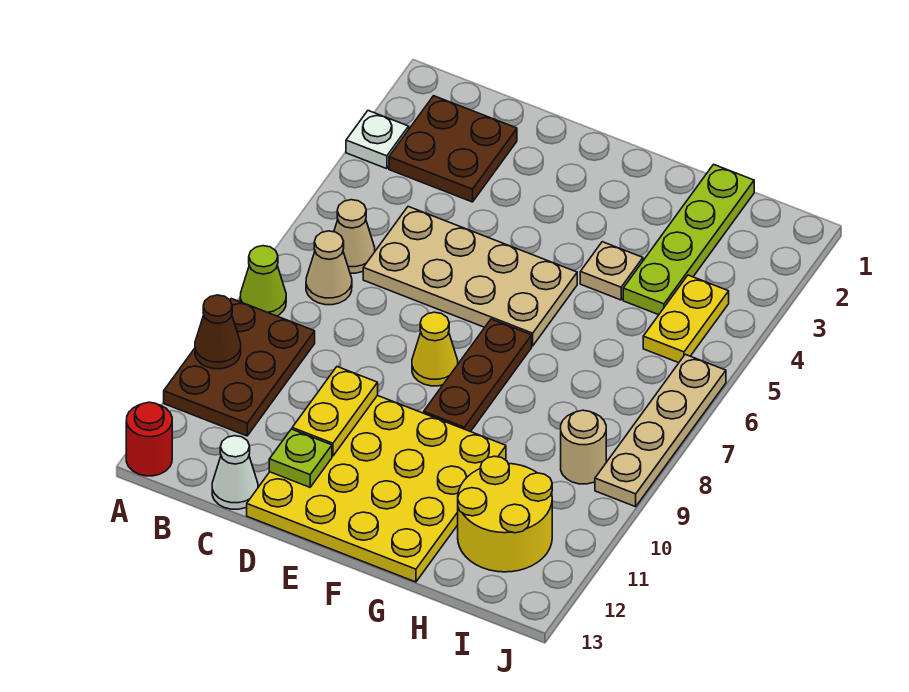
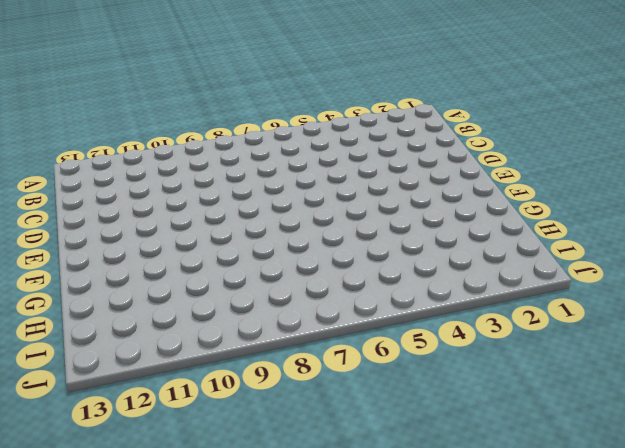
none -> white 1x1 plate [346,111,409,169]
none -> lime 1x1 cone [240,246,286,316]
none -> brown 2x3 plate [164,298,315,436]

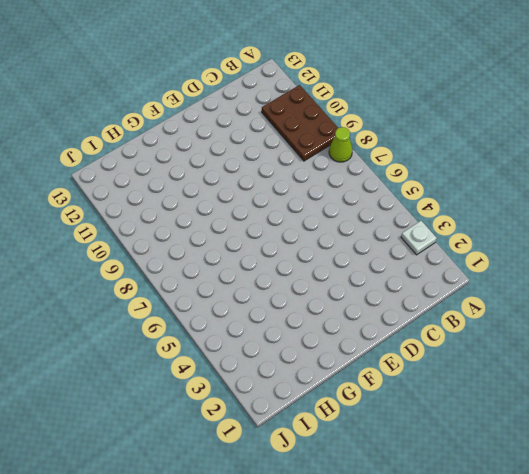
none -> red 1x1 round brick [126,402,172,476]
none -> brown 2x2 plate [389,96,517,202]
none -> tan 1x1 cone [334,200,375,273]

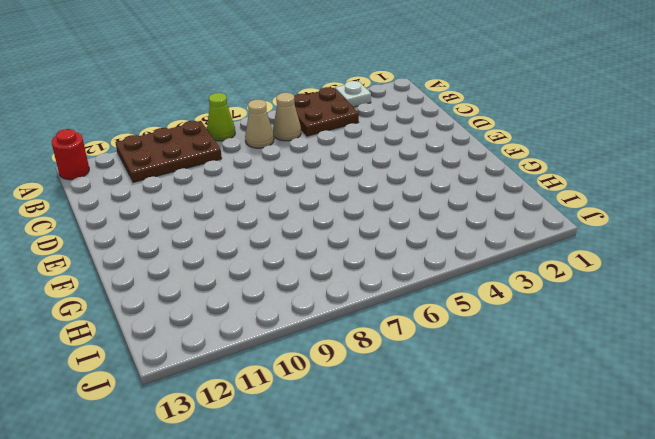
brown 2x2 plate [294,87,359,136] -> brown 2x2 plate moved to [389,96,517,202]
none -> tan 2x4 plate [363,207,577,346]
none -> white 1x1 cone [212,436,258,509]
none -> yellow 4x4 plate [247,395,506,582]

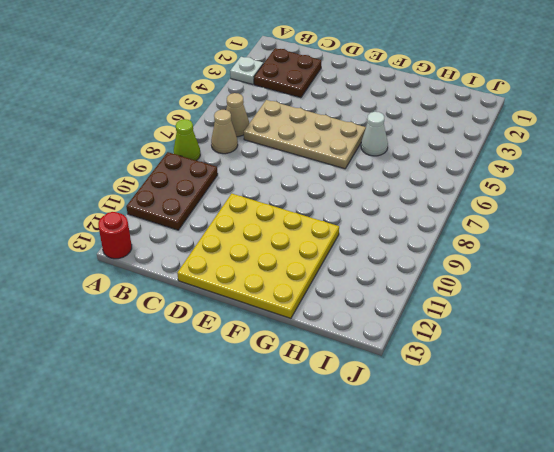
white 1x1 cone [361,112,388,156] -> white 1x1 cone moved to [212,436,258,509]
none -> yellow 1x1 cone [412,312,458,386]
none -> brown 1x3 plate [424,319,532,432]
none -> tan 1x1 plate [580,242,643,300]

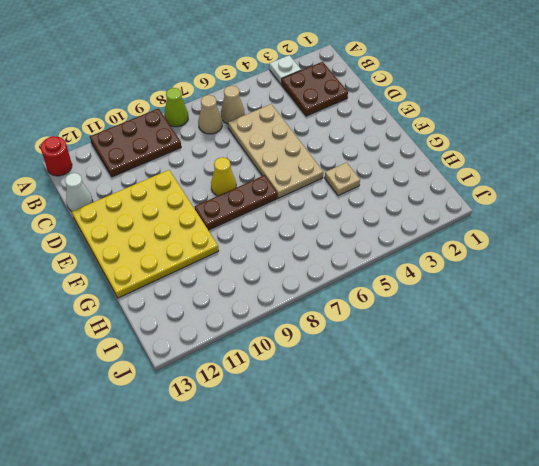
none -> lime 1x4 plate [623,164,754,315]
none -> yellow 2x2 round brick [458,456,552,572]
none -> yellow 1x2 plate [643,275,729,363]

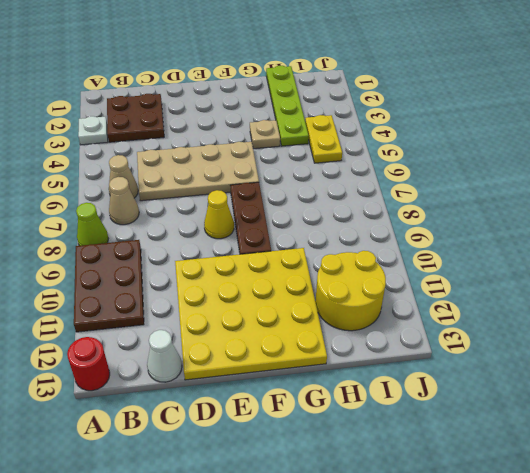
none -> tan 1x1 round brick [561,410,606,484]
none -> tan 1x4 plate [595,354,726,507]
none -> brown 1x1 cone [195,295,241,369]

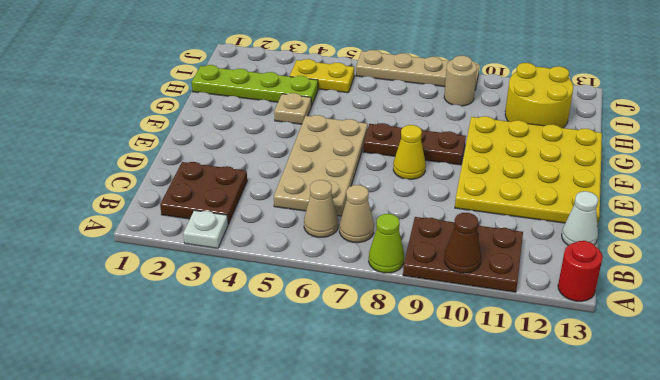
none -> yellow 1x2 plate [292,367,378,456]
none -> lime 1x1 plate [269,429,332,487]

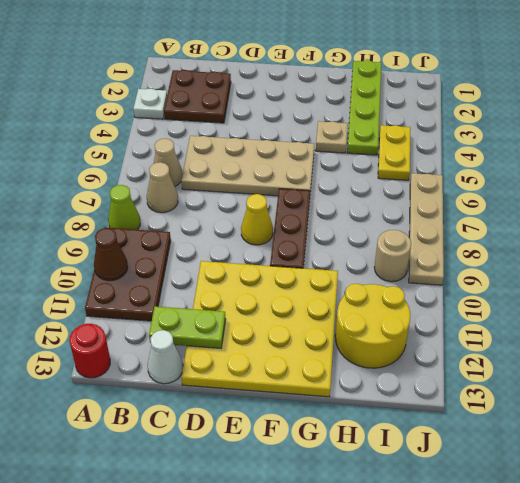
lime 1x2 plate [149,306,226,348] -> lime 1x1 plate [269,429,332,487]
none -> yellow 1x2 plate [292,367,378,456]

